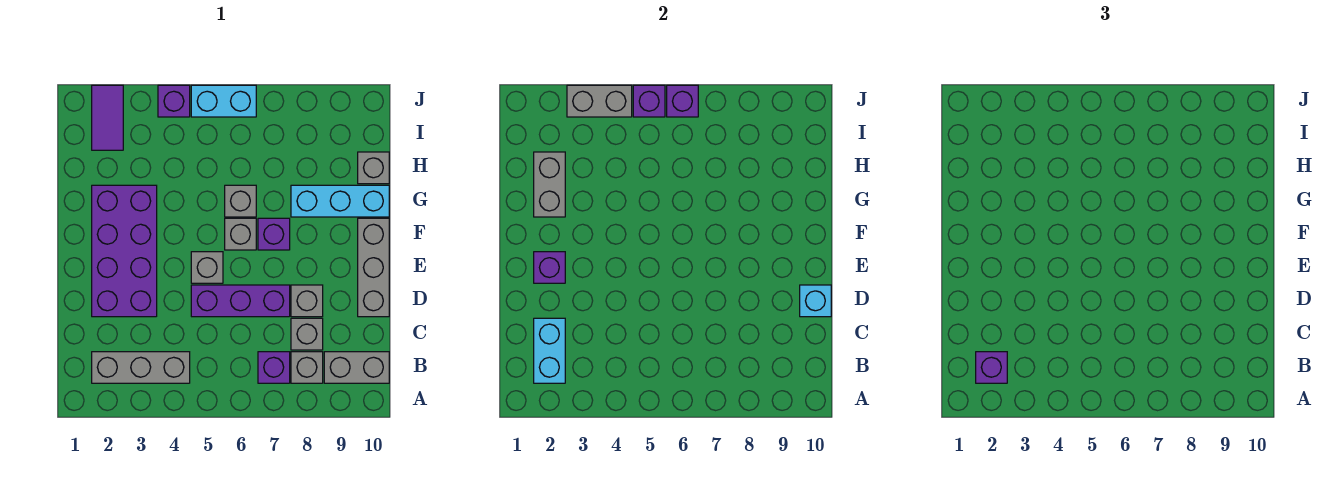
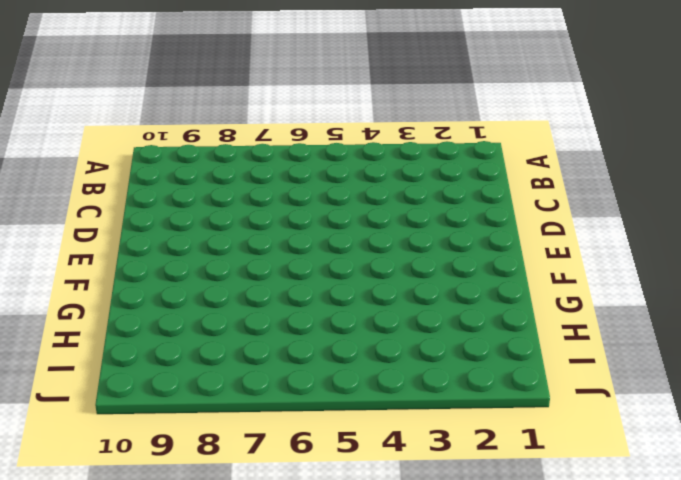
none -> grey 1x3 brick [92,352,190,383]
none -> purple 1x1 brick [258,352,290,383]
none -> grey 1x1 brick [291,352,323,383]

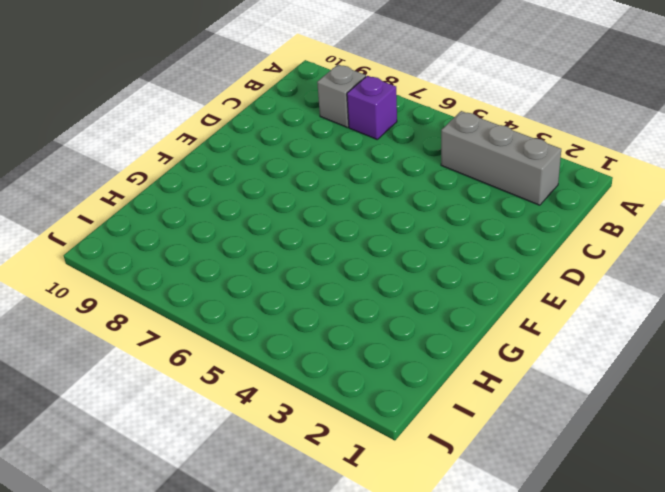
none -> grey 1x2 brick [324,352,389,383]
none -> grey 1x1 brick [291,318,323,350]
none -> purple 2x4 brick [92,185,157,317]

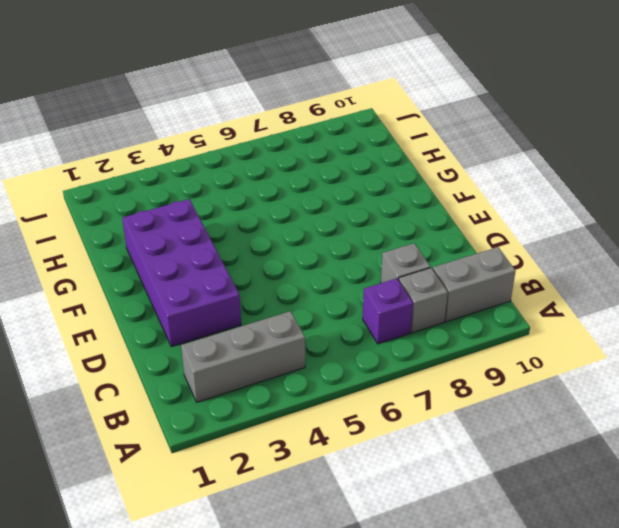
none -> purple 1x3 brick [191,285,290,317]
none -> grey 1x1 brick [291,285,323,317]
none -> grey 1x3 brick [358,218,389,317]

